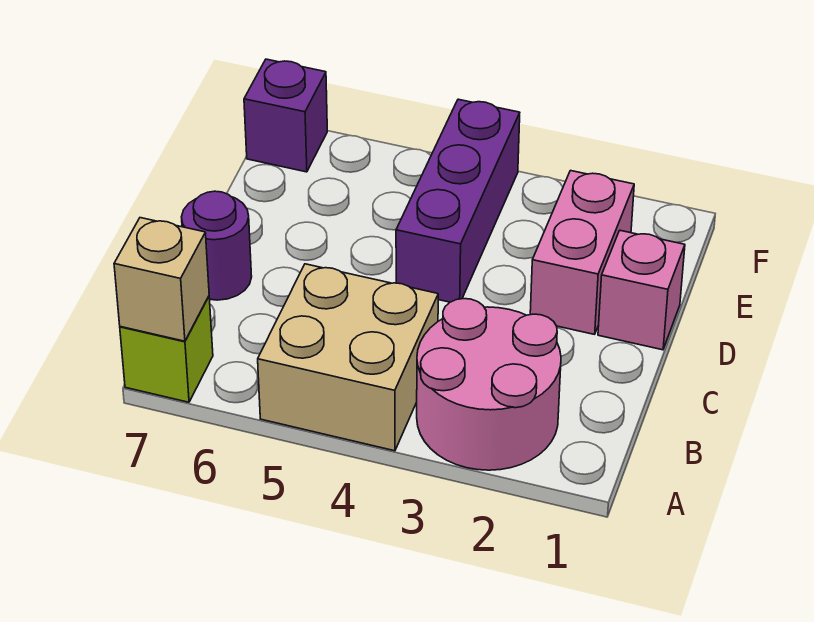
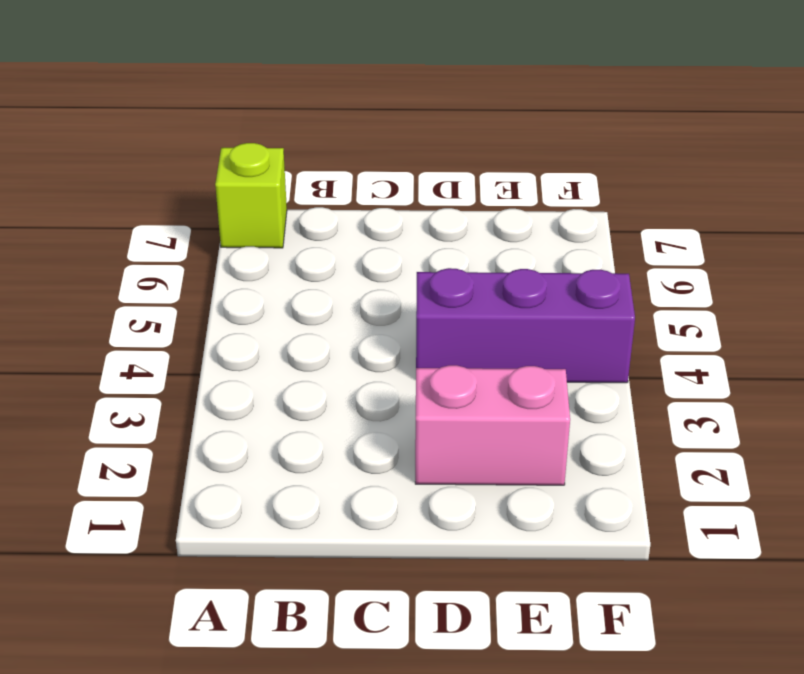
none -> pink 2x2 round brick [417,299,561,470]
none -> tan 2x2 brick [258,264,438,451]

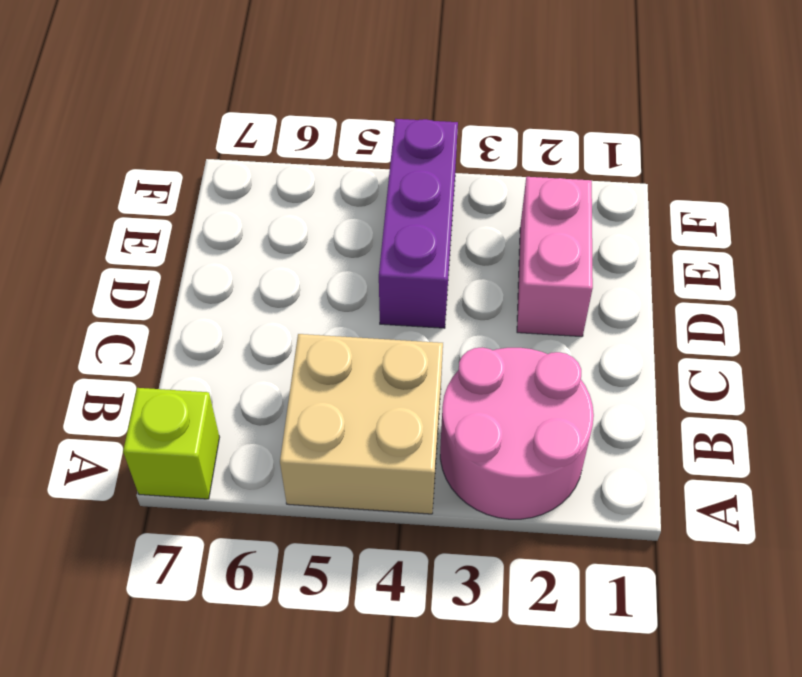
none -> purple 1x1 round brick [182,191,252,300]
none -> pink 1x1 brick [598,231,685,350]

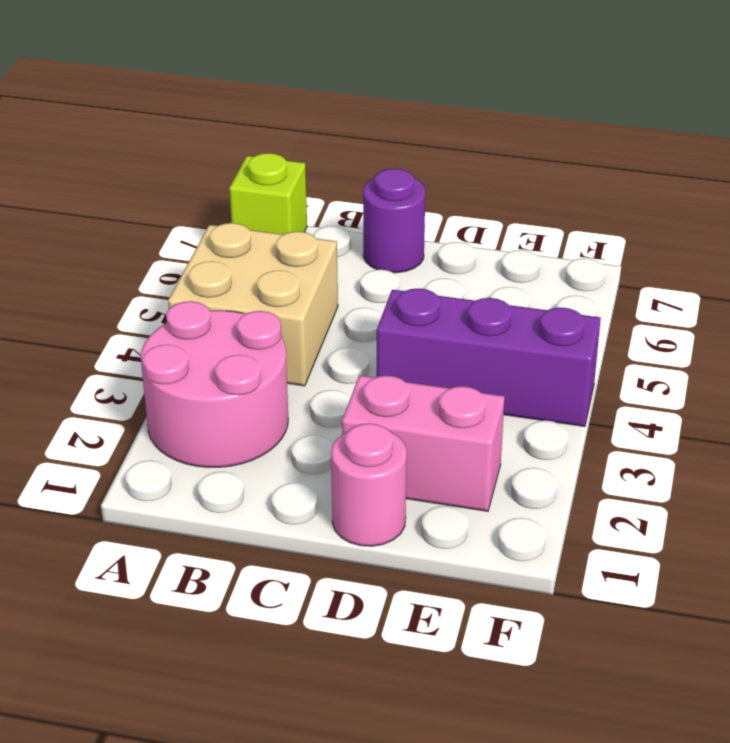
pink 1x1 round brick [331,423,407,546] -> pink 1x1 brick [598,231,685,350]
none -> purple 1x1 brick [244,59,327,172]
none -> tan 1x1 brick [114,218,209,341]

